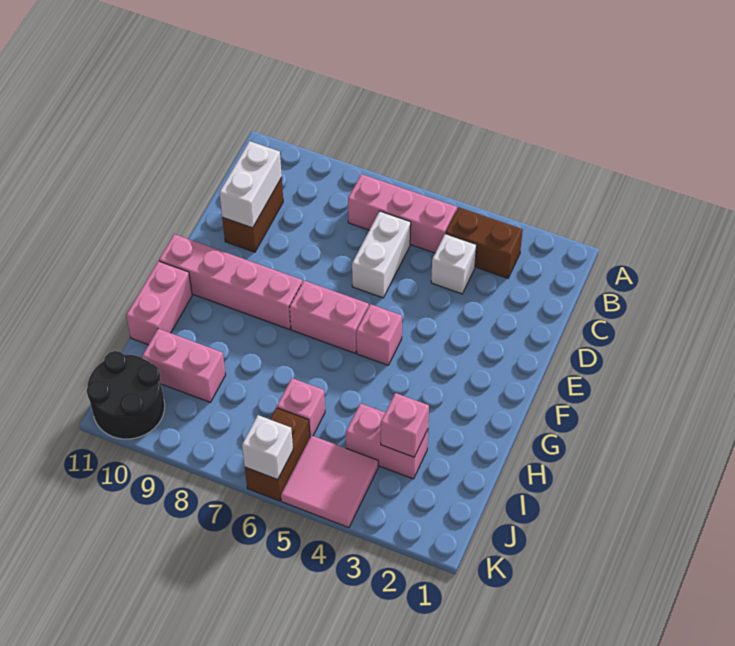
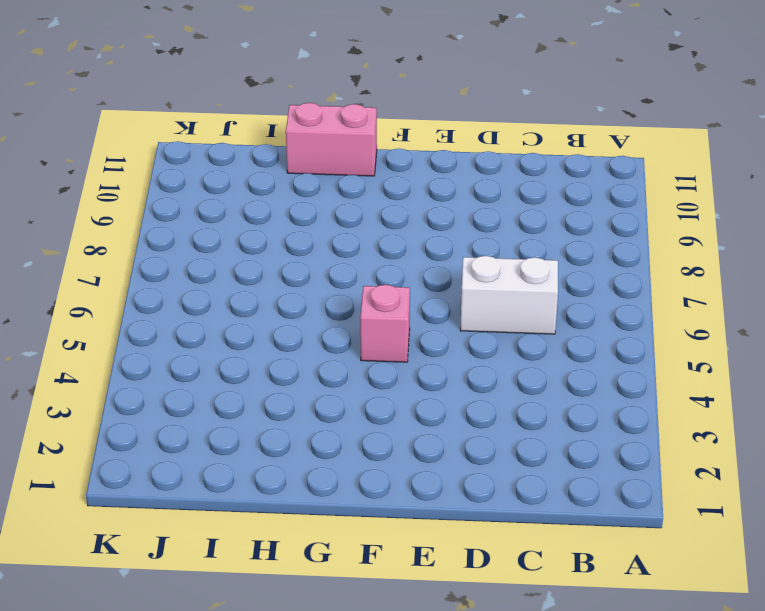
none -> brown 1x2 brick [446,207,523,278]
none -> pink 1x3 brick [348,174,457,253]
none -> white 1x1 brick [431,234,477,294]

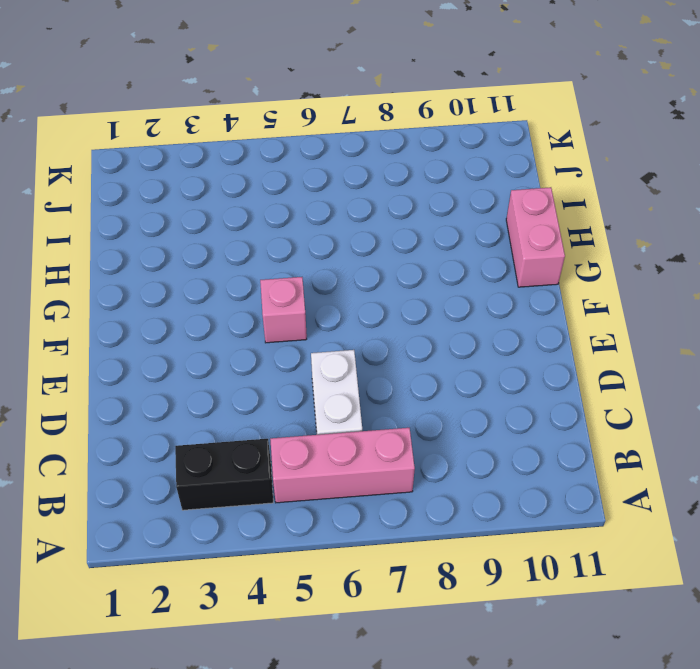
black 1x2 brick [175,439,273,510] -> brown 1x2 brick [446,207,523,278]
none -> white 1x1 brick [431,234,477,294]
none -> brown 1x2 brick [222,178,283,252]
none -> pink 1x2 brick [290,281,369,353]

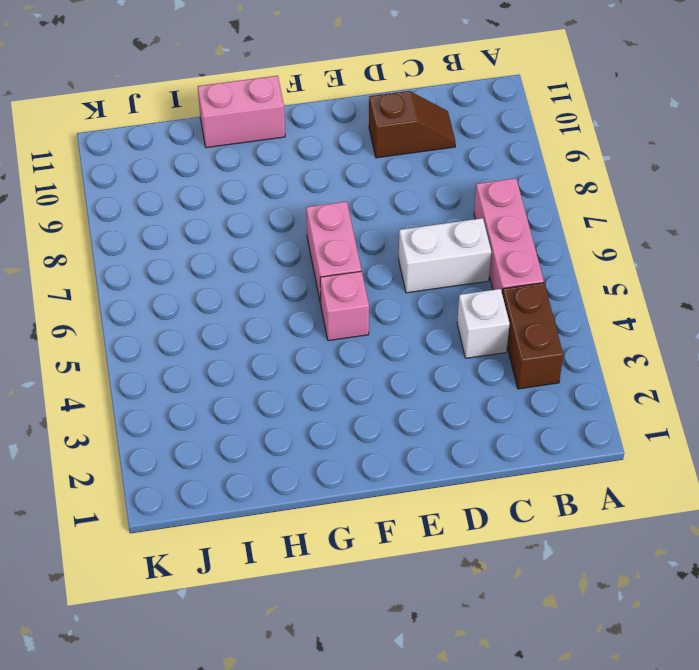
brown 1x2 slope [369,91,456,158] -> brown 1x2 brick [222,178,283,252]
none -> pink 1x4 brick [159,234,302,329]
none -> pink 1x2 brick [346,403,428,479]
none -> pink 1x1 brick [277,378,325,437]

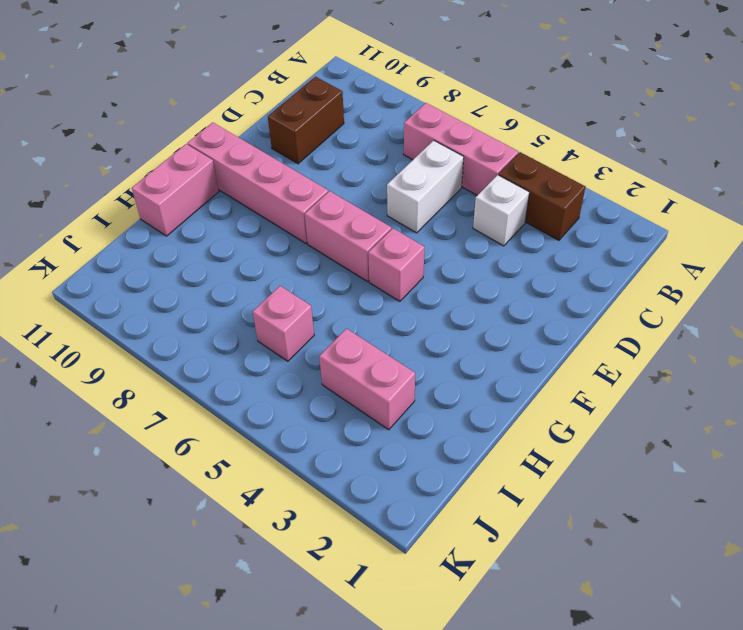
none -> pink 1x2 brick [142,329,226,402]
none -> pink 2x2 tile [281,436,378,528]
none -> brown 1x2 brick [245,408,310,501]

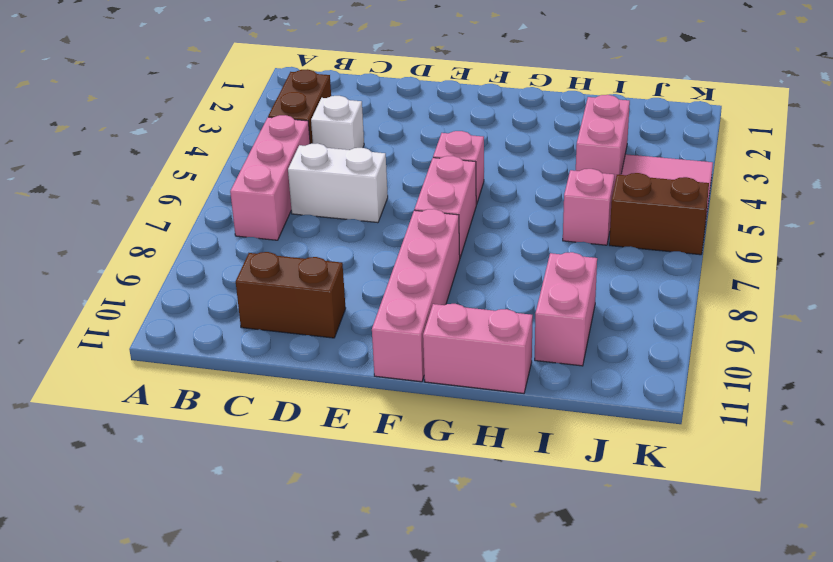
none -> black 2x2 round brick [87,351,165,439]
none -> white 1x2 brick [219,141,282,228]
none -> pink 1x1 brick [381,393,429,457]

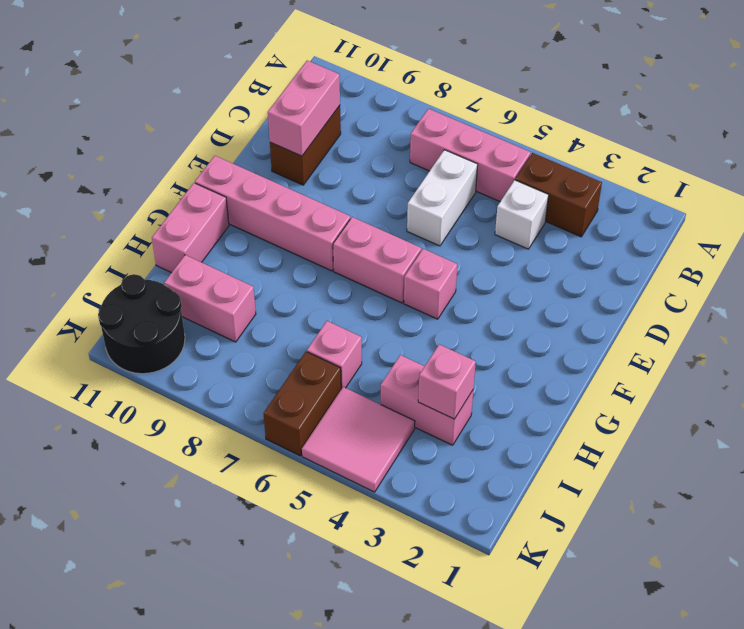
pink 1x2 brick [268,61,340,156] -> white 1x2 brick [219,141,282,228]
none -> white 1x1 brick [242,415,293,480]

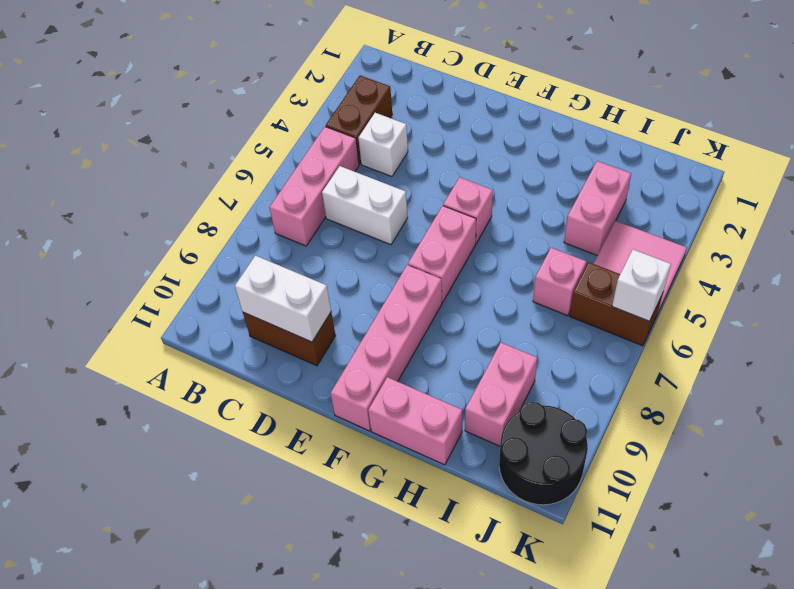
none -> pink 1x1 brick [381,393,429,457]

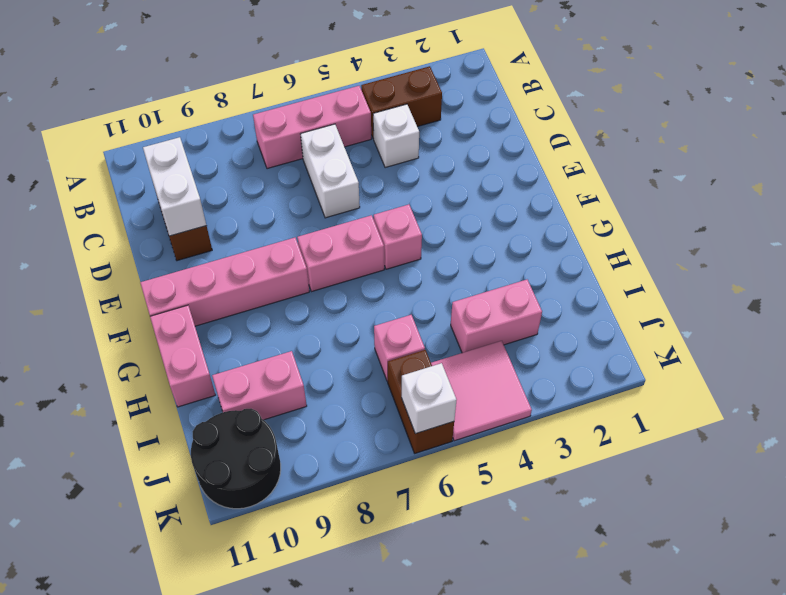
none -> pink 1x1 brick [381,393,429,457]

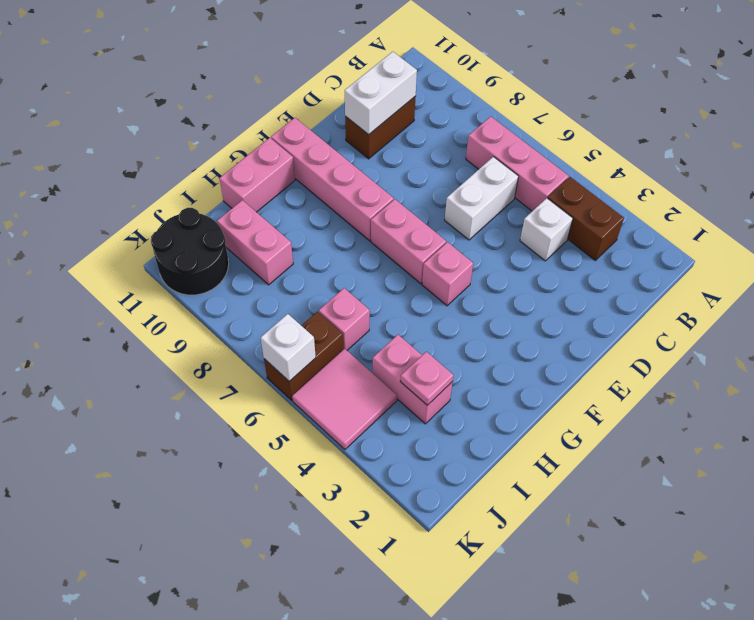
pink 1x1 plate [400,352,453,405] -> pink 1x1 brick [381,393,429,457]

